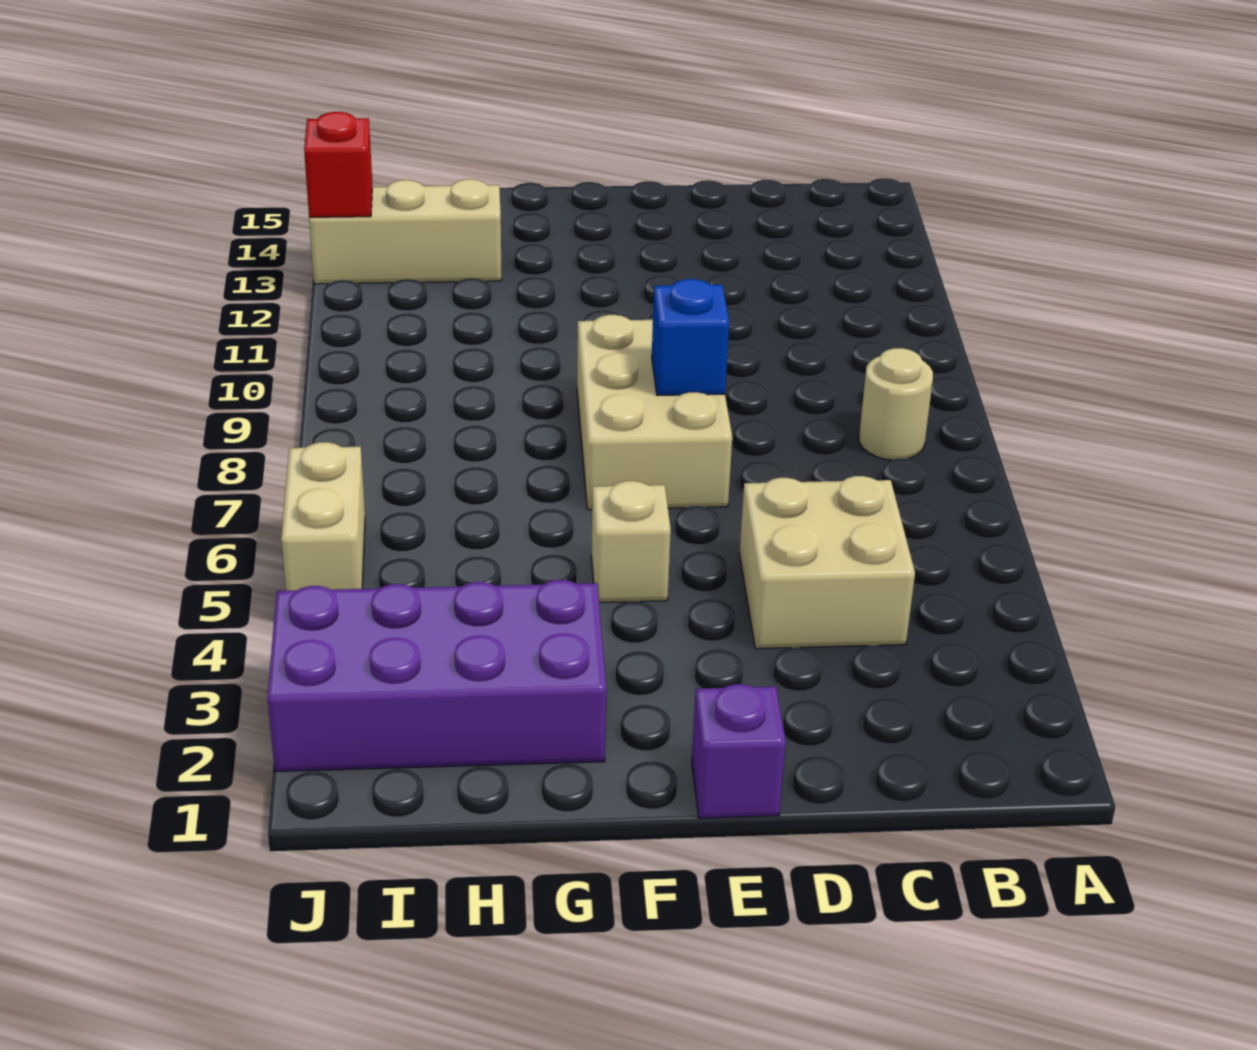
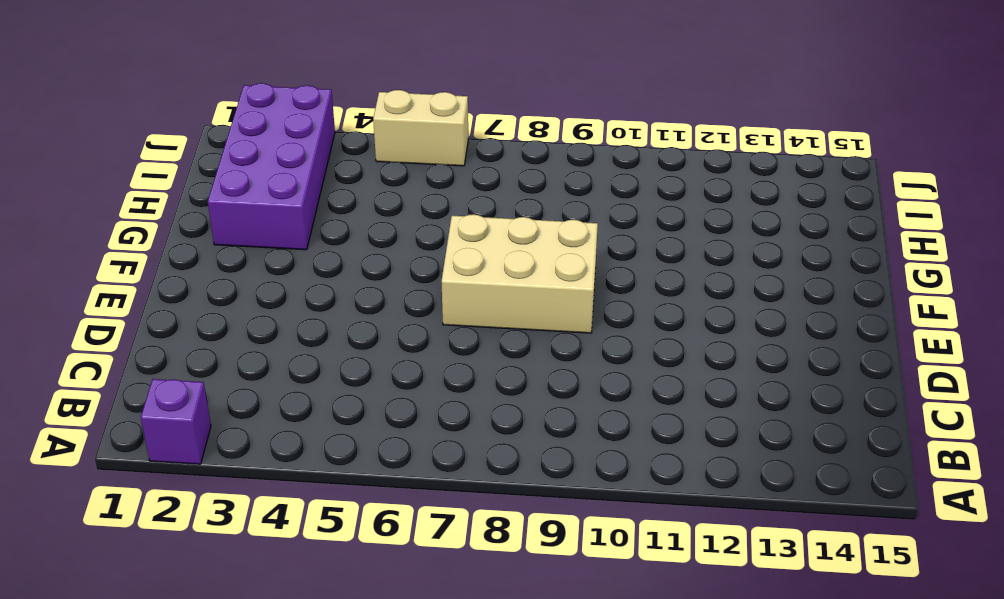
purple 1x1 brick [141,379,211,464] -> purple 1x1 brick moved to [692,684,786,818]
none -> tan 1x1 round brick [859,348,933,460]
none -> tan 2x2 brick [739,476,915,649]

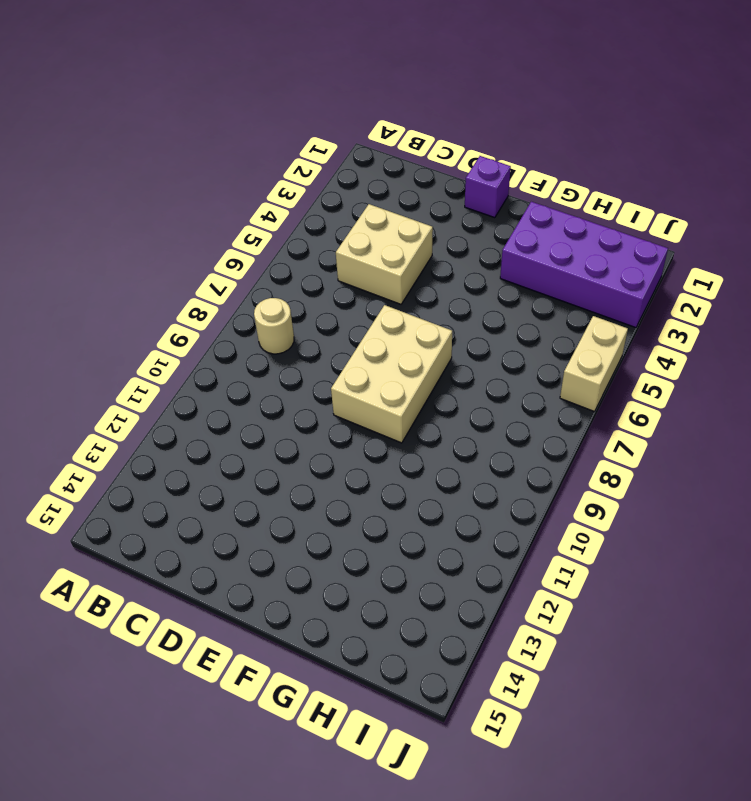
none -> tan 1x1 brick [591,481,671,602]
none -> tan 1x3 brick [309,179,502,284]

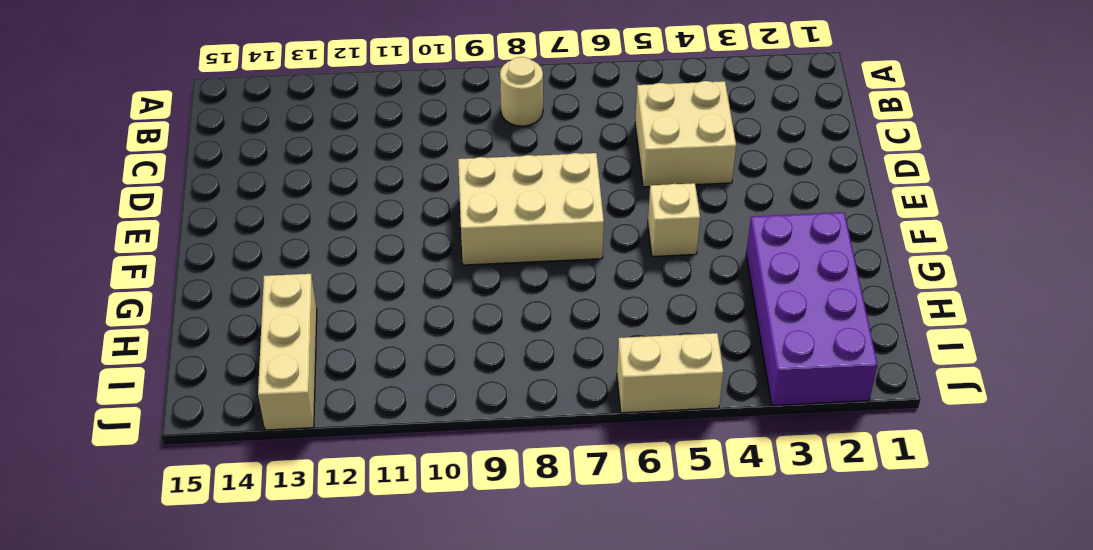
none -> purple 1x1 brick [692,684,786,818]
none -> blue 1x1 brick [652,279,729,395]

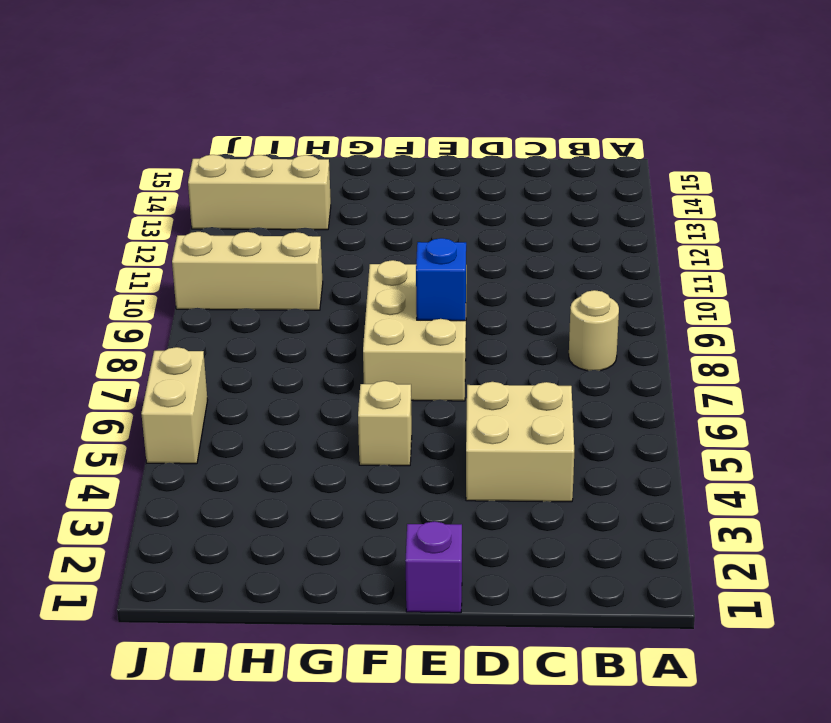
tan 1x3 brick [172,232,323,310] -> none
none -> purple 2x4 brick [267,580,606,772]
none -> red 1x1 brick [304,112,372,217]

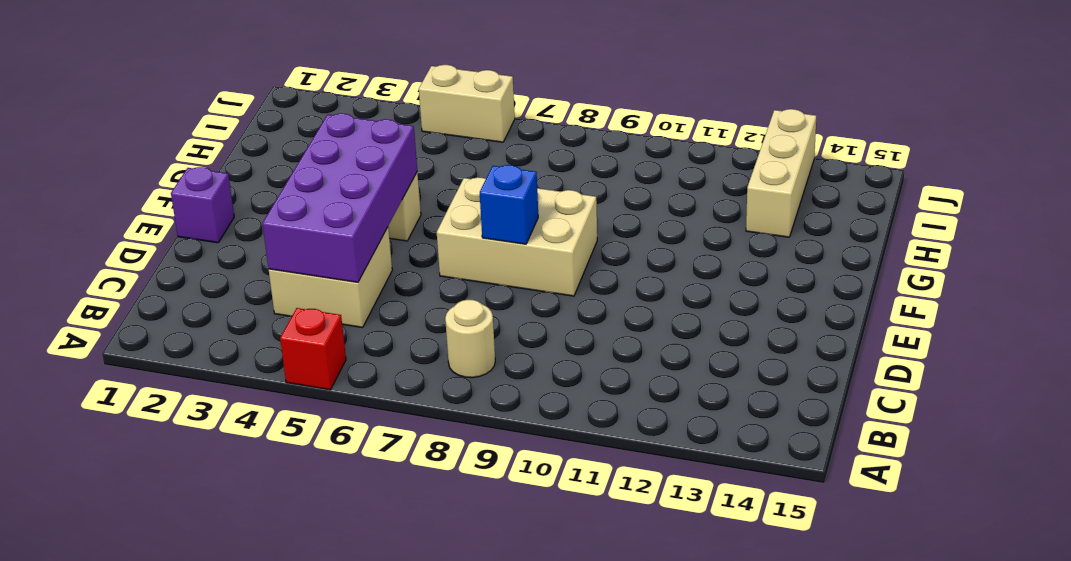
red 1x1 brick [280,308,346,390] -> red 1x1 brick moved to [304,112,372,217]
purple 2x4 brick [262,113,417,282] -> purple 2x4 brick moved to [267,580,606,772]

